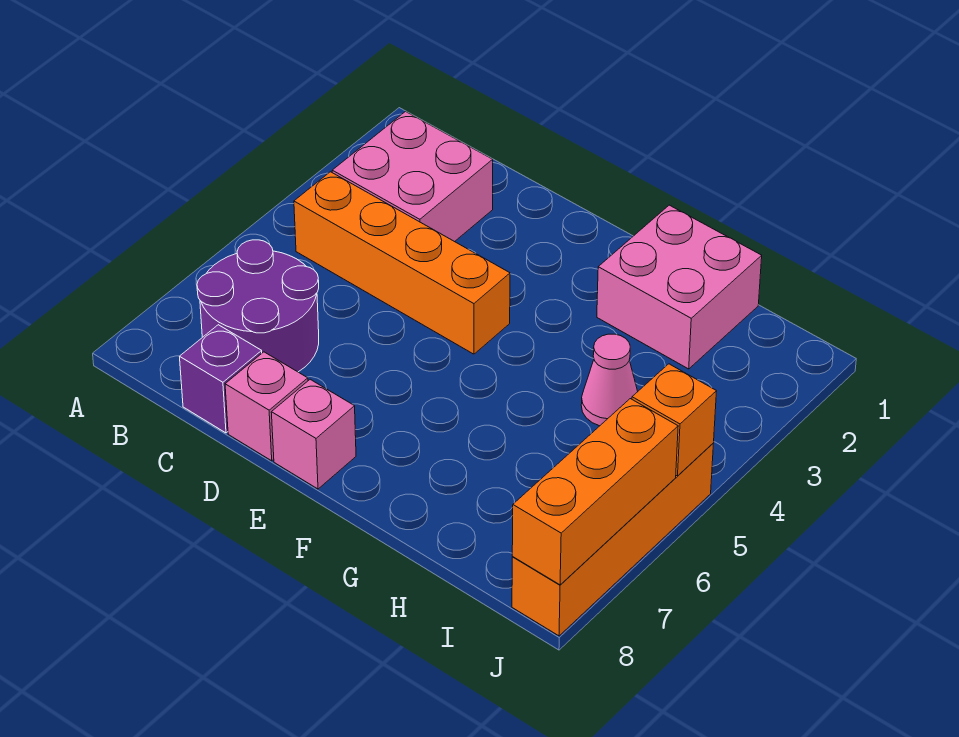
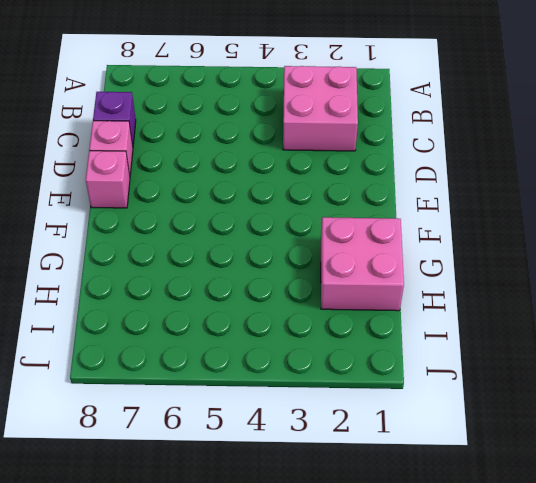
none -> orange 1x4 brick [294,172,510,354]
none -> purple 2x2 round brick [197,240,319,372]

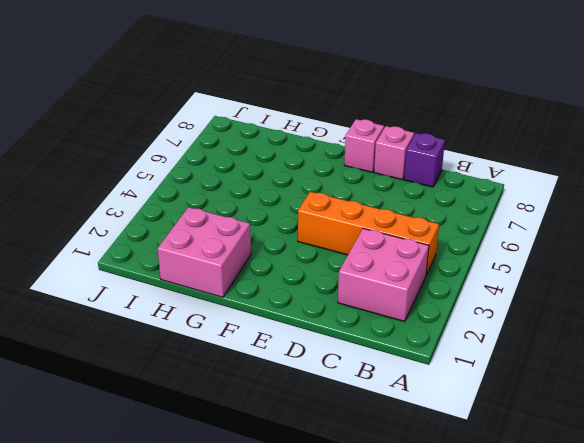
none -> purple 2x2 round brick [197,240,319,372]
none -> pink 1x1 cone [581,334,638,426]

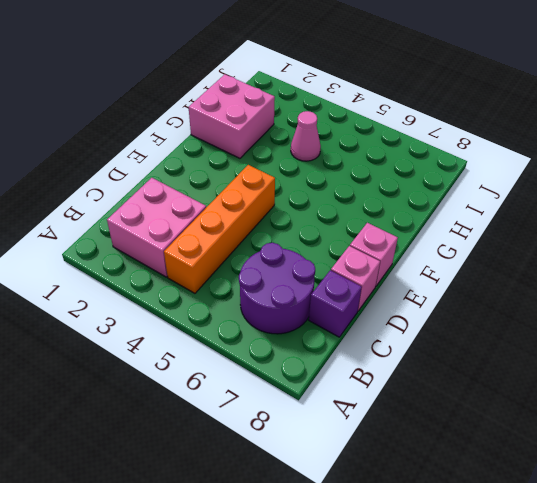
none -> orange 1x4 brick [512,444,713,636]
none -> orange 1x1 brick [632,364,717,476]

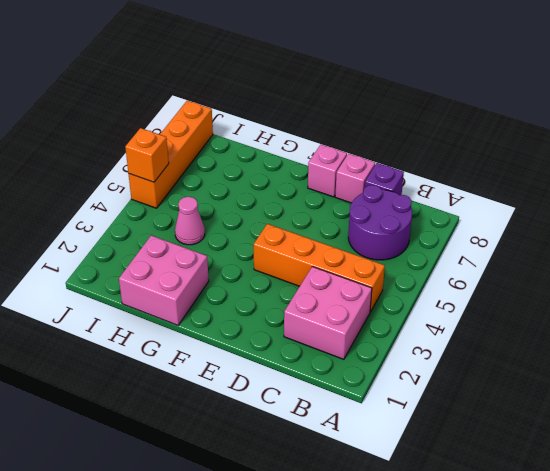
none -> orange 1x3 brick [512,399,678,585]

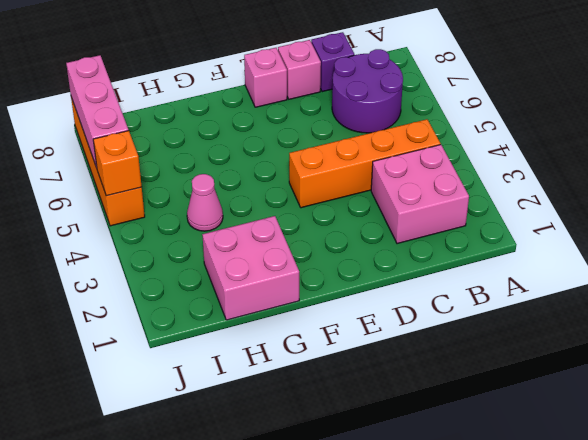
pink 1x3 brick [66,55,129,168] -> orange 1x3 brick [512,399,678,585]

